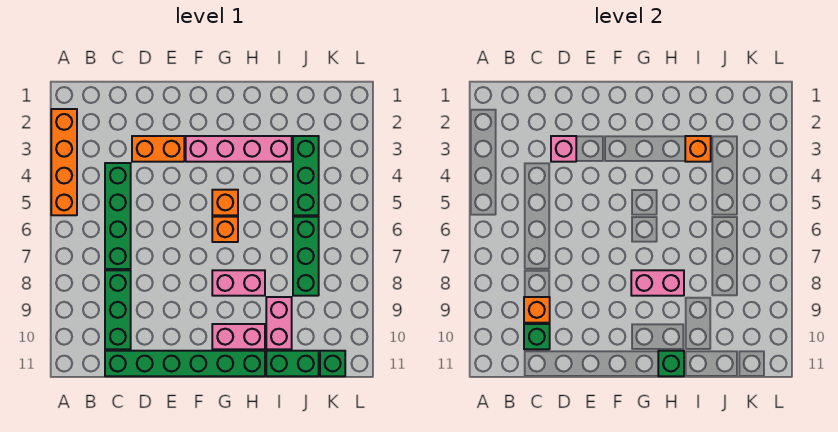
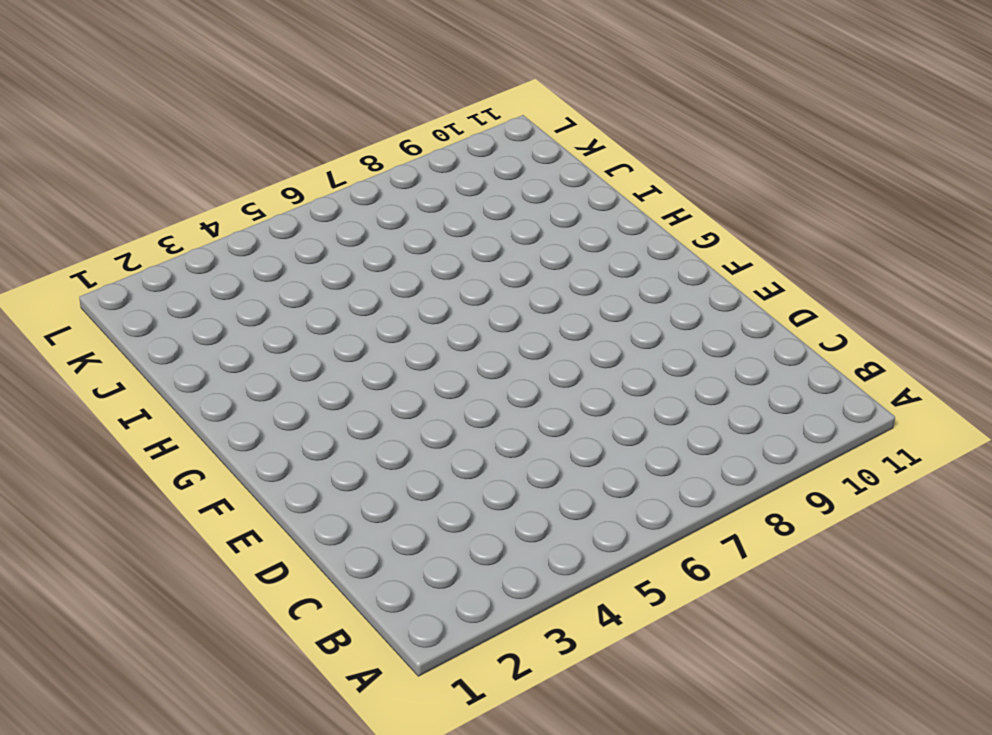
none -> orange 1x4 brick [51,109,77,215]
none -> green 1x4 brick [105,163,131,269]
none -> green 1x3 brick [105,270,131,349]

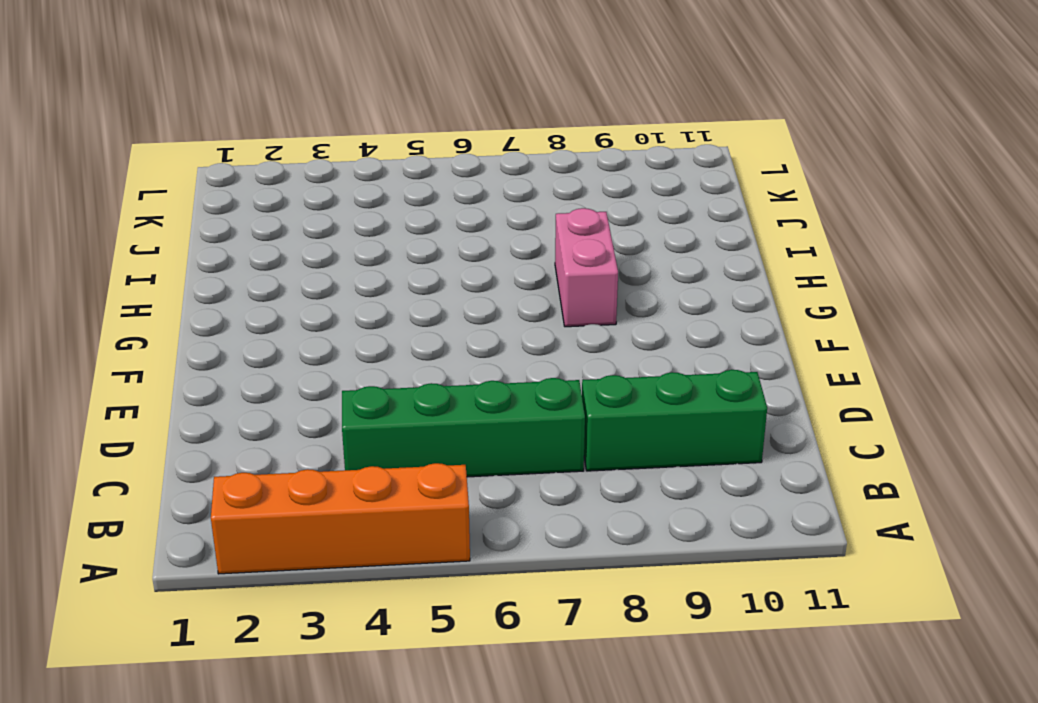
none -> green 1x6 brick [105,351,265,376]
none -> orange 1x2 brick [132,136,184,162]
none -> pink 1x4 brick [186,136,292,162]

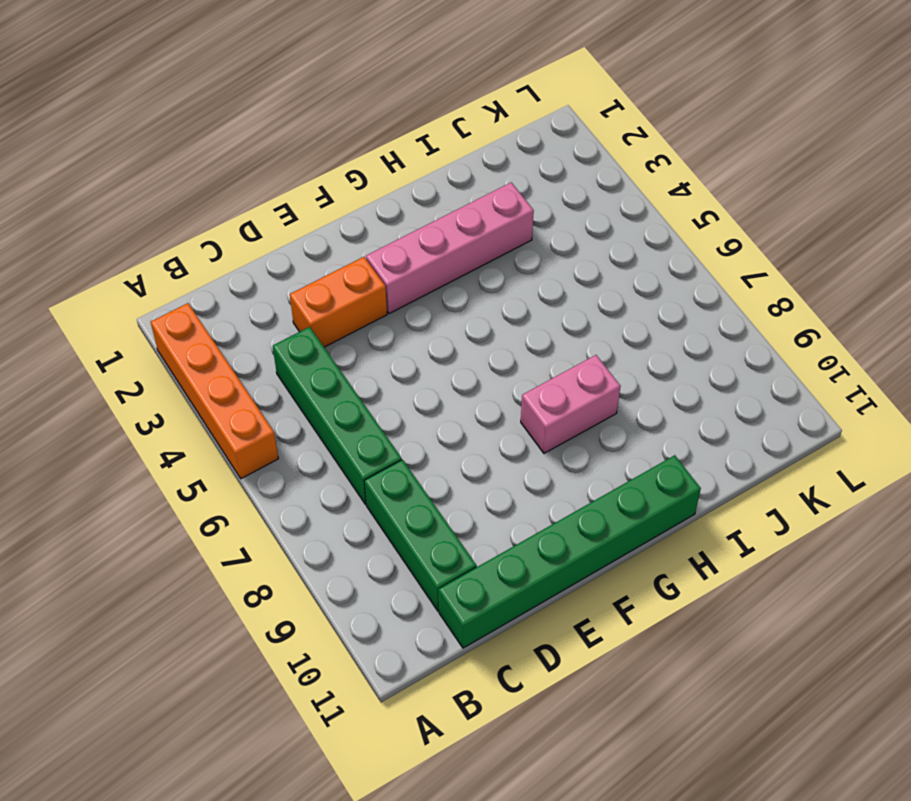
none -> orange 1x1 brick [212,190,238,215]
none -> orange 1x1 brick [212,217,238,242]
none -> pink 1x2 brick [212,324,265,349]

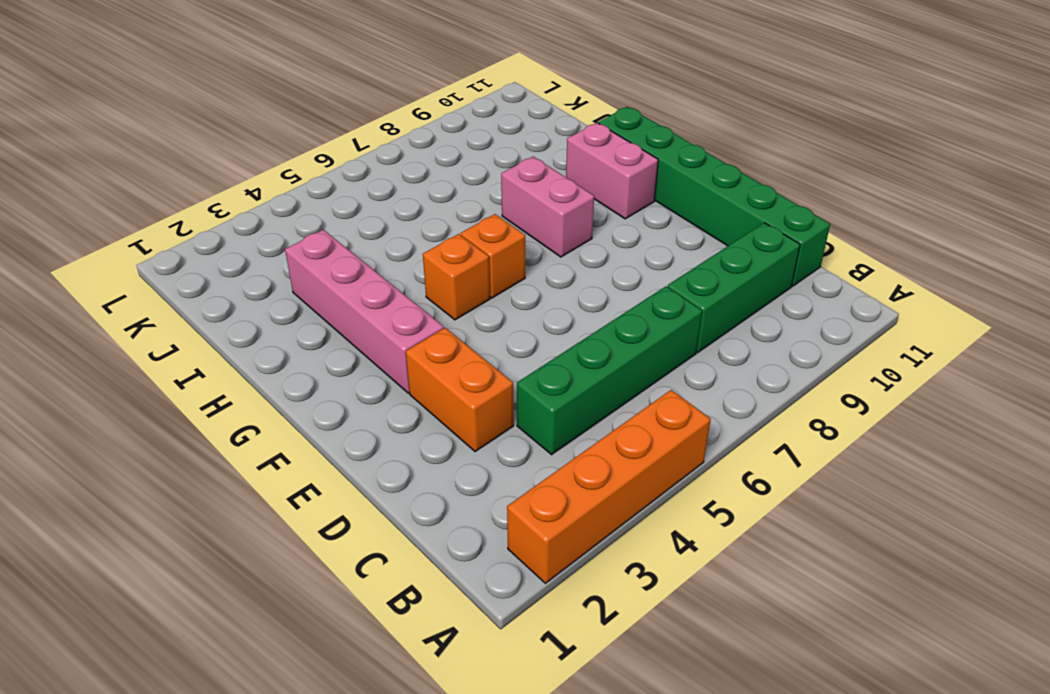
none -> pink 1x2 brick [266,297,292,349]
none -> green 1x2 brick [266,351,319,376]
none -> green 1x3 brick [293,136,319,215]

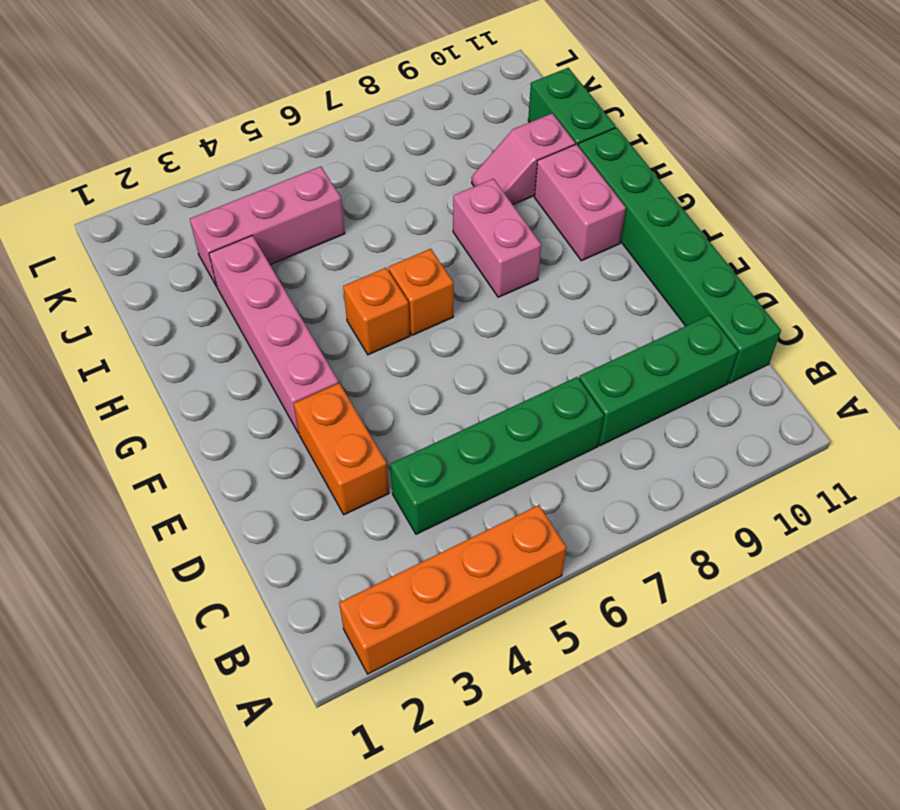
pink 1x2 slope [472,113,575,204] -> pink 1x2 brick [266,297,292,349]
pink 1x3 brick [190,166,345,287] -> green 1x3 brick [293,136,319,215]
none -> green 1x3 brick [293,217,319,296]
none -> green 1x1 brick [320,351,345,376]
none -> orange 1x1 brick [524,297,550,323]

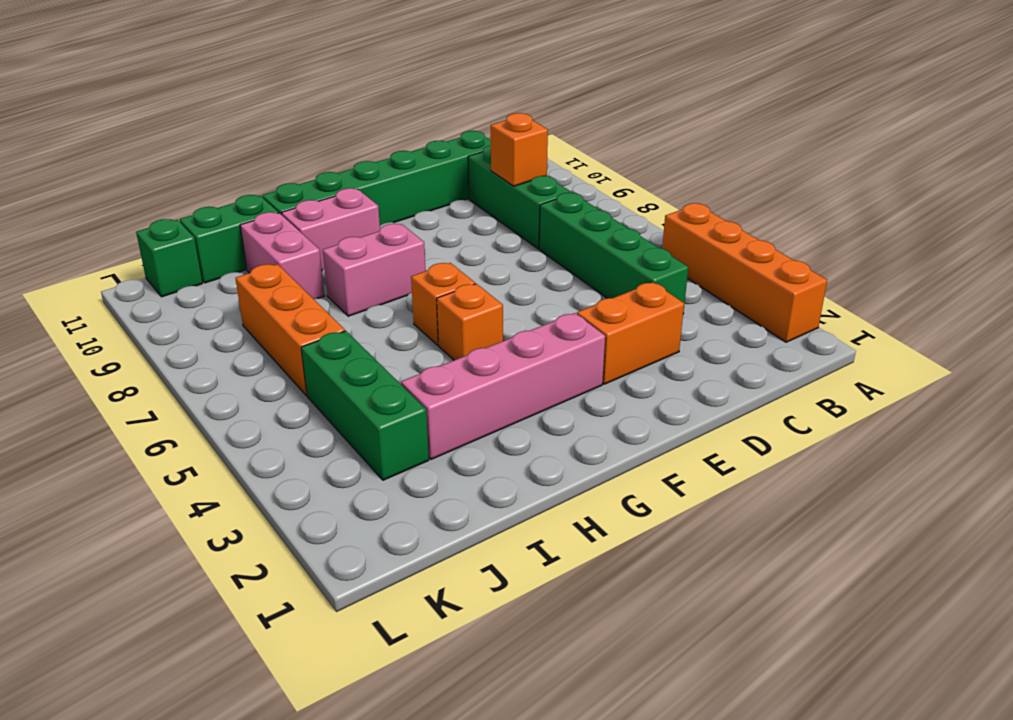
orange 1x3 brick [235,264,345,395] -> green 1x3 brick [293,217,319,296]
none -> green 1x1 brick [524,324,550,349]
none -> pink 1x1 brick [551,136,576,162]
none -> pink 1x2 brick [631,270,684,296]

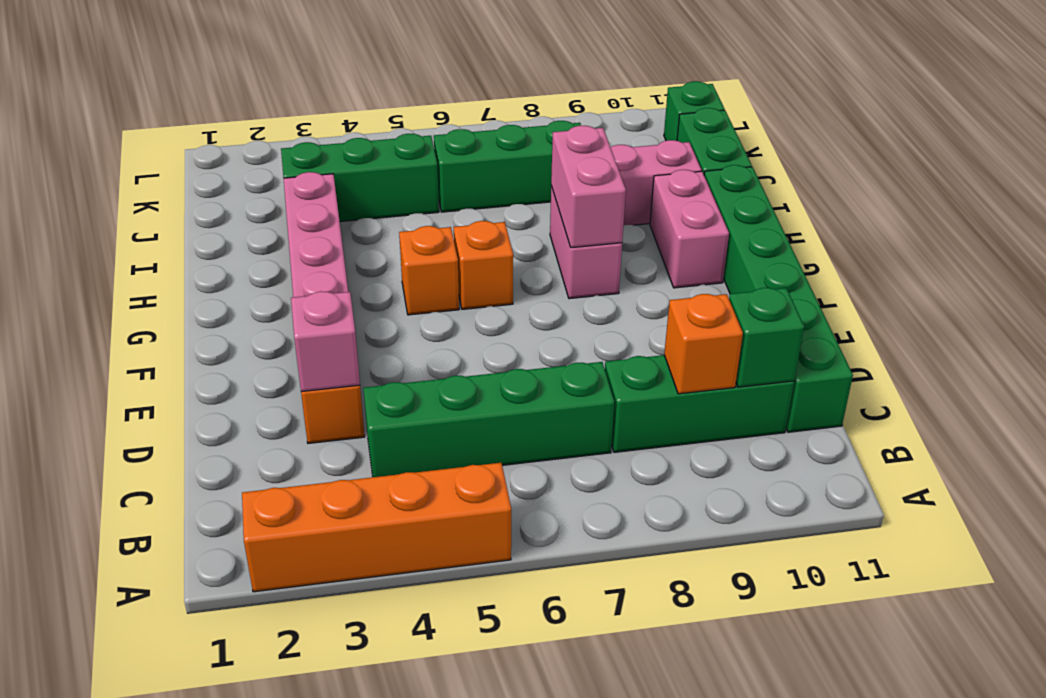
none -> green 1x1 brick [658,351,684,376]
none -> orange 1x1 brick [685,136,711,162]

